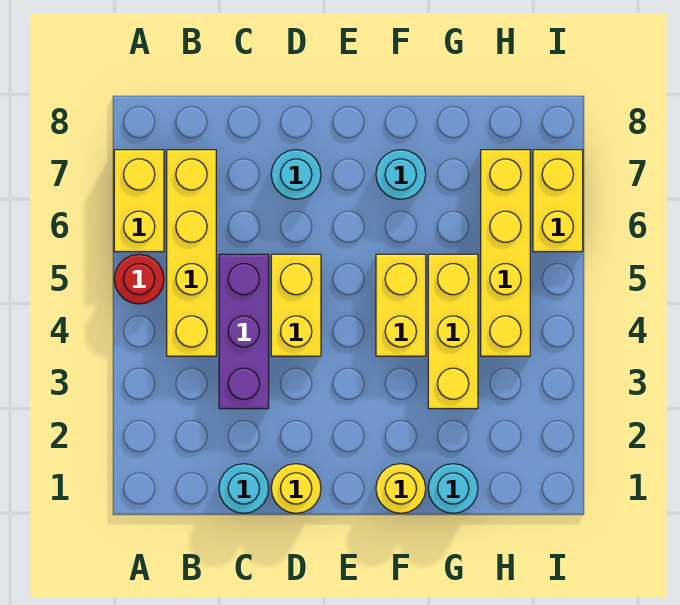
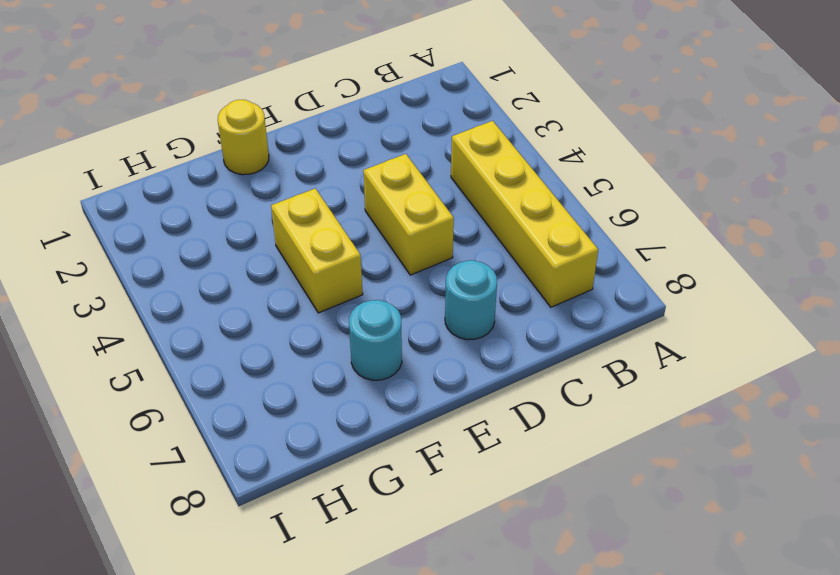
none -> red 1x1 round brick [114,254,164,304]
none -> yellow 1x2 brick [114,150,164,252]
none -> cyan 1x1 round brick [219,464,269,513]

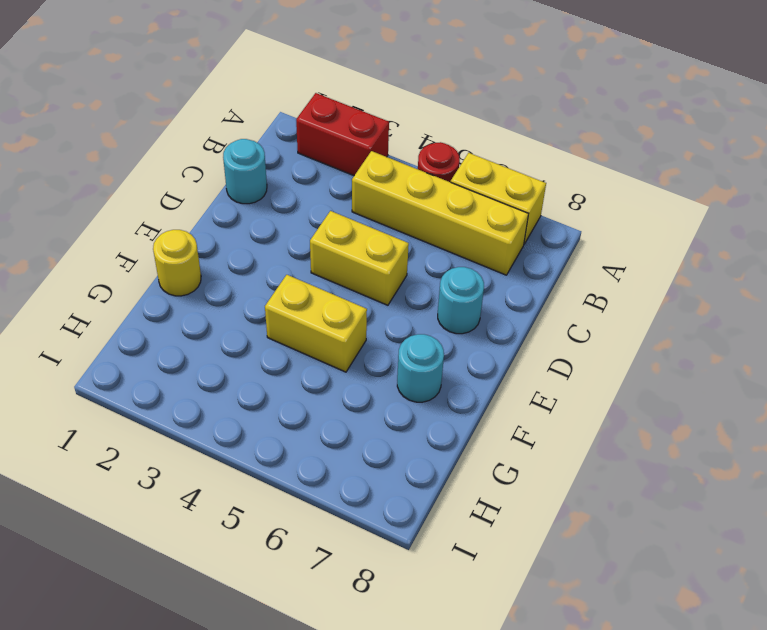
red 1x2 brick [296,93,389,176] -> none
none -> purple 1x3 brick [219,254,269,409]
none -> yellow 1x1 round brick [271,464,321,513]
none -> cyan 1x1 round brick [428,464,478,513]

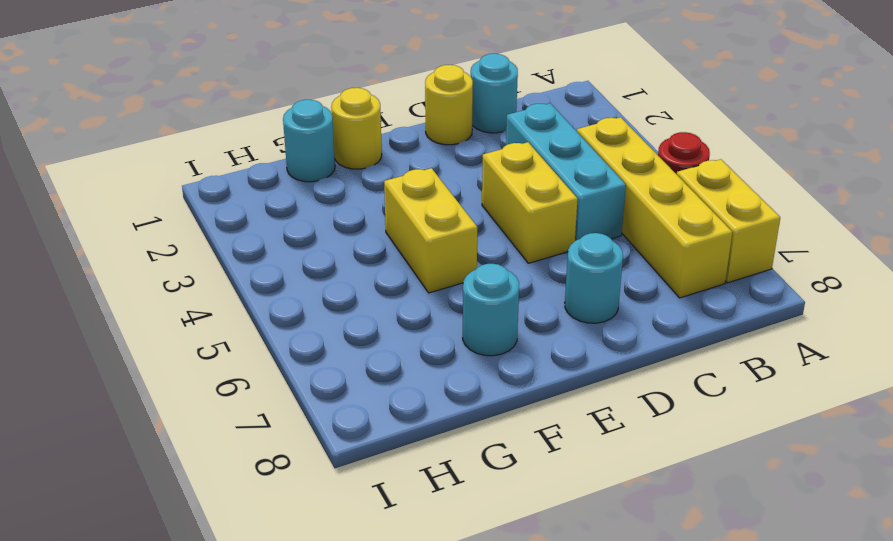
cyan 1x3 brick [506,103,626,241] -> purple 1x3 brick [219,254,269,409]
none -> yellow 1x3 brick [428,254,478,409]
none -> yellow 1x4 brick [481,150,530,356]
none -> yellow 1x2 brick [533,150,583,252]

